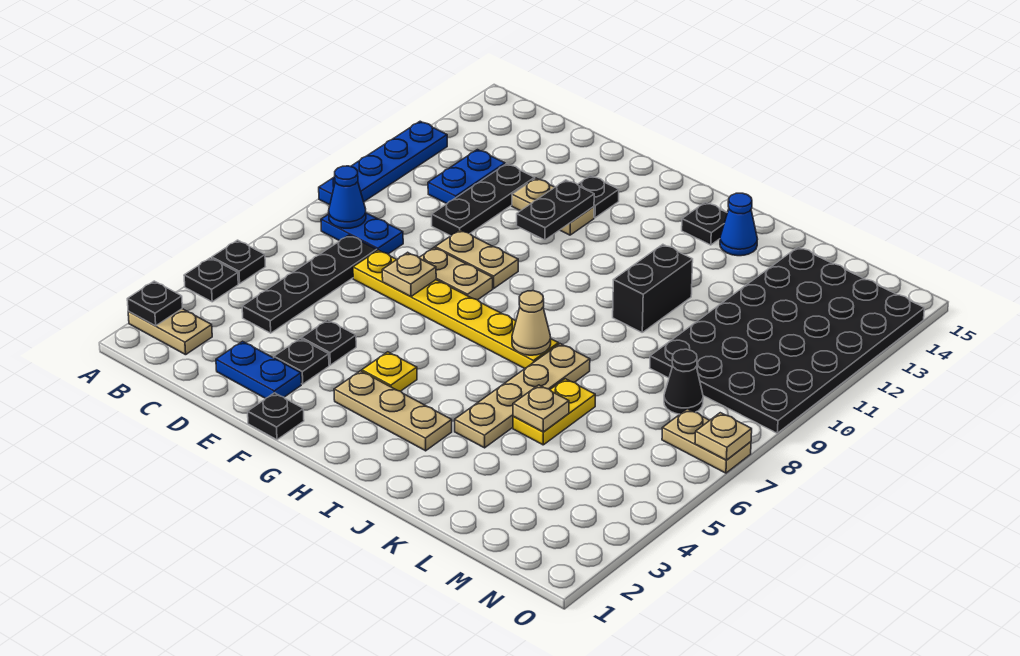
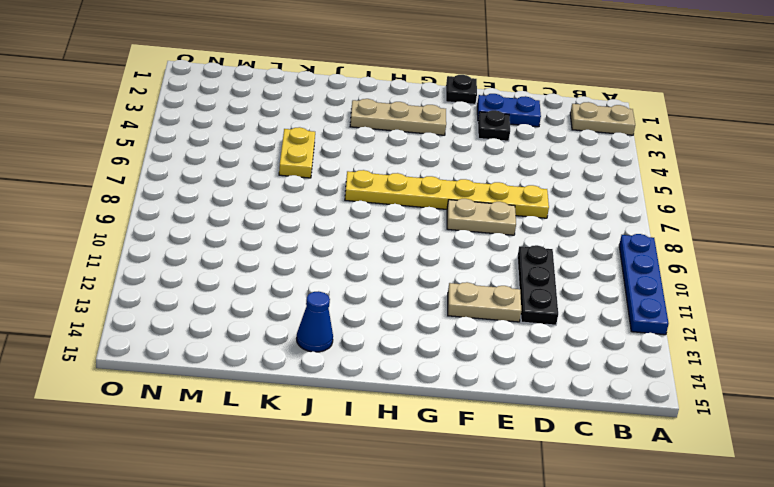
none -> black 1x1 plate [184,258,238,302]
none -> black 1x1 plate [212,240,265,284]
none -> blue 1x2 plate [321,213,403,254]
none -> black 1x4 plate [242,235,377,333]

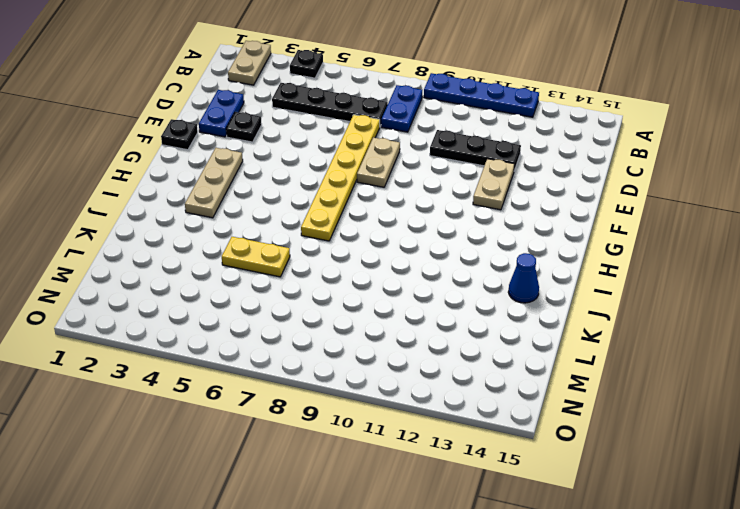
none -> black 1x1 plate [212,240,265,284]
none -> blue 1x2 plate [428,150,505,204]
none -> black 1x1 plate [301,320,356,365]
none -> tan 1x2 plate [435,230,518,288]

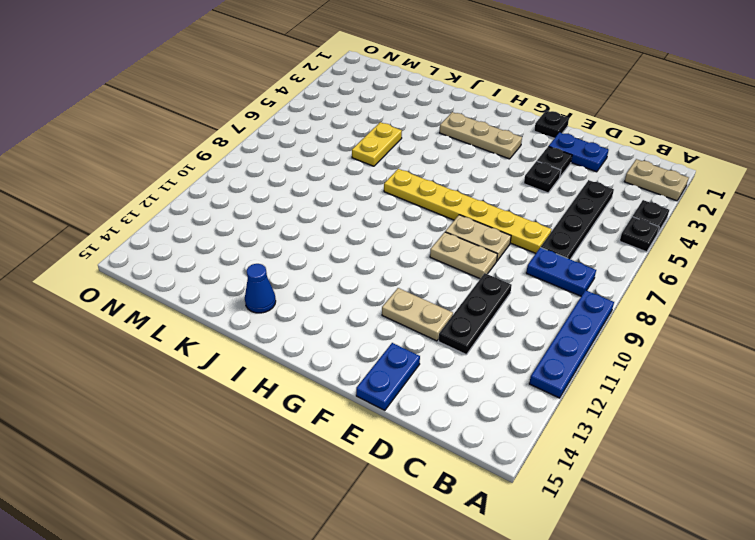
blue 1x2 plate [356,343,420,410] -> blue 1x2 plate moved to [428,150,505,204]
none -> black 1x1 plate [577,176,619,218]
none -> yellow 1x1 plate [362,352,417,391]
none -> black 1x1 plate [682,202,727,245]
none -> tan 1x4 plate [455,344,590,448]

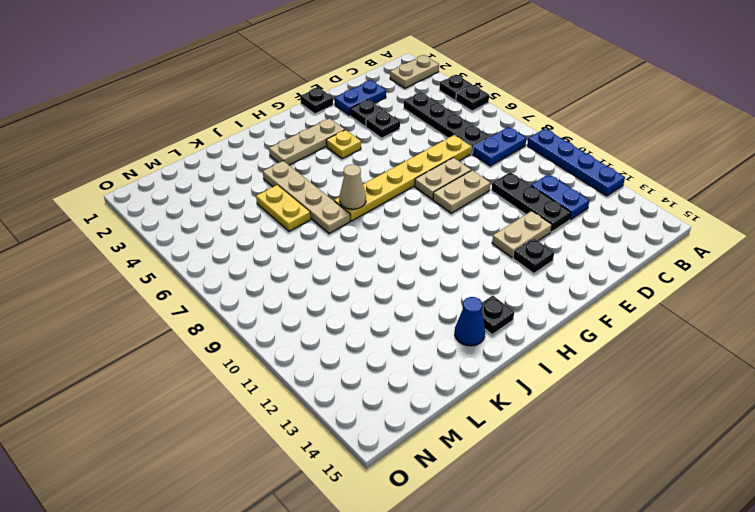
none -> black 1x2 brick [613,244,693,332]
none -> black 4x6 plate [650,247,924,433]
none -> black 1x1 cone [664,349,703,414]
none -> tan 1x2 plate [662,409,751,473]

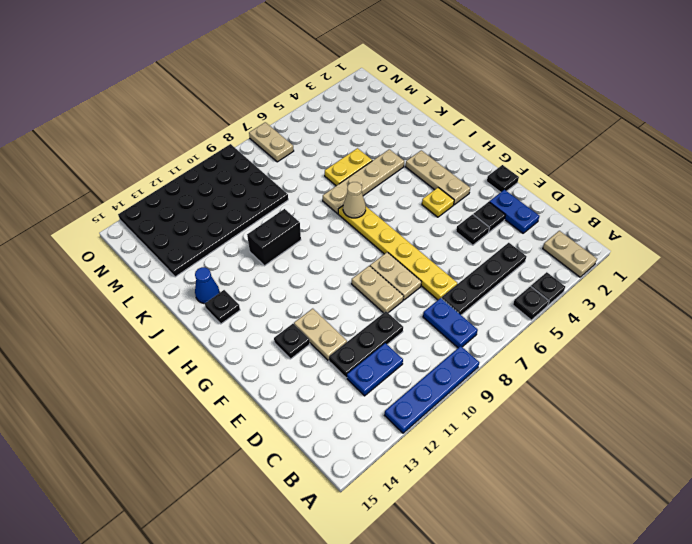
none -> black 1x1 cone [664,349,703,414]
none -> black 1x1 plate [127,281,182,326]
none -> blue 1x1 cone [329,166,366,228]
none -> tan 1x1 plate [382,252,436,297]

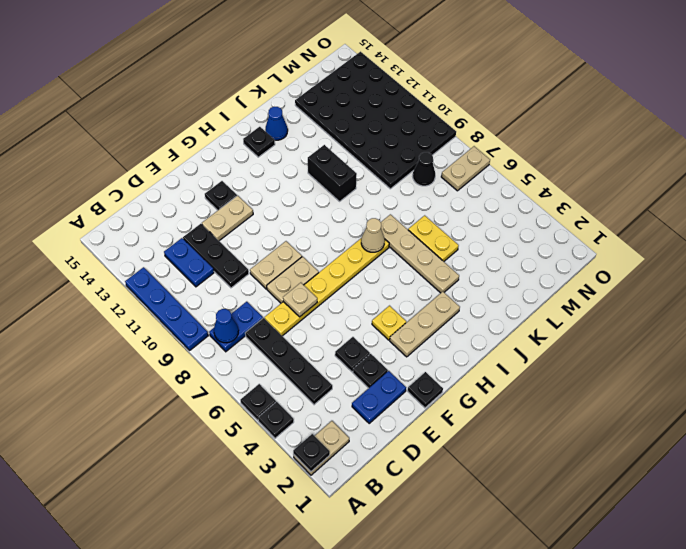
none -> black 1x2 plate [516,180,594,240]
none -> tan 1x1 plate [513,385,569,432]
none -> tan 1x1 plate [695,413,752,460]

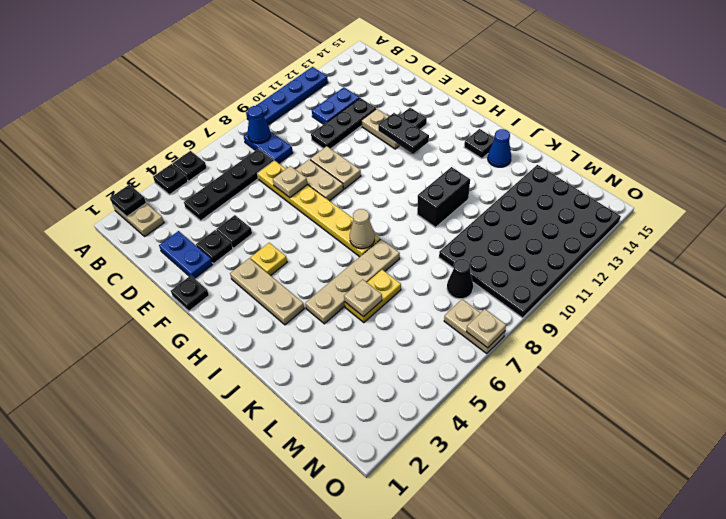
black 1x2 plate [378,113,429,154] -> black 1x2 plate turned to [516,180,594,240]

